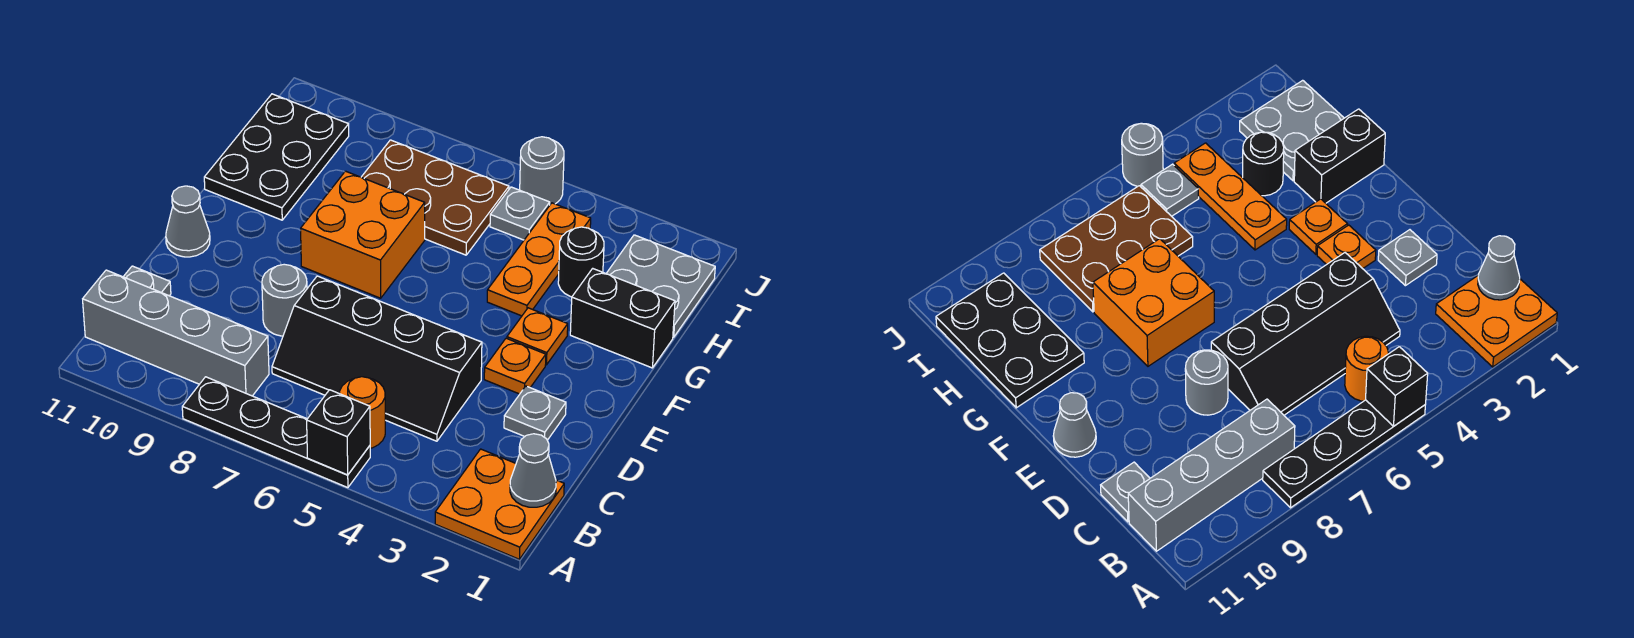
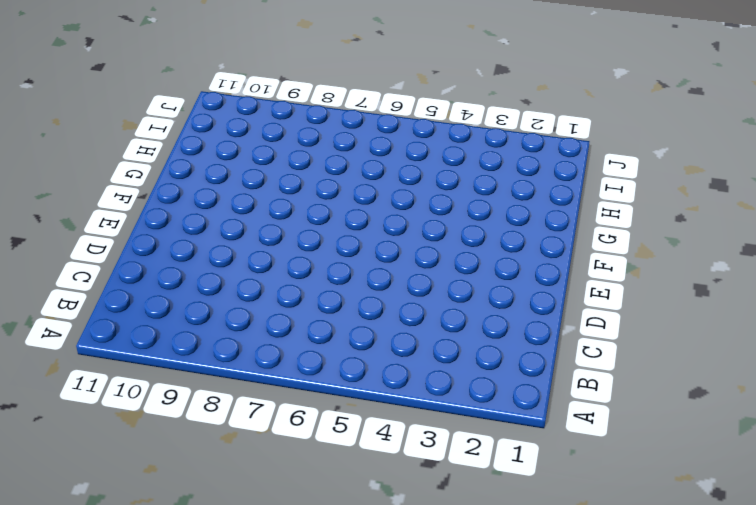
none -> orange 2x2 plate [435,449,564,559]
none -> black 1x4 plate [182,377,370,488]
none -> orange 1x1 round brick [340,377,385,448]

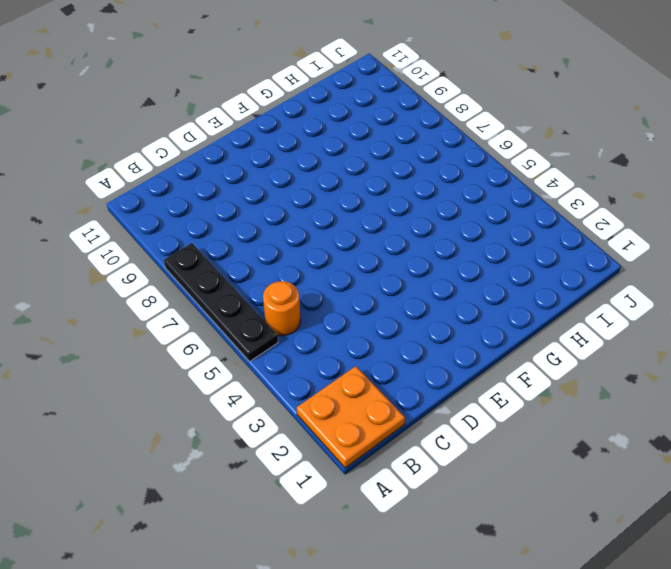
none -> grey 1x4 brick [83,270,269,396]
none -> black 2x4 slope [272,276,482,441]
none -> grey 1x1 plate [123,266,171,296]

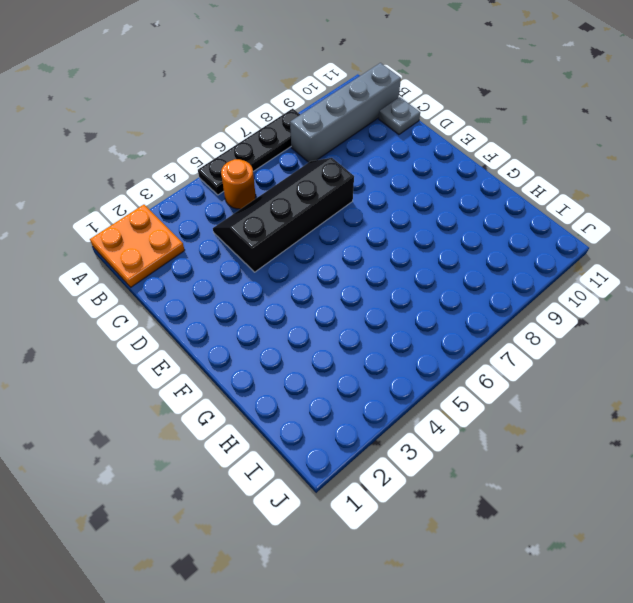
none -> grey 1x1 plate [504,386,566,440]
none -> grey 1x1 round brick [262,264,307,336]
none -> orange 1x1 plate [484,338,546,394]

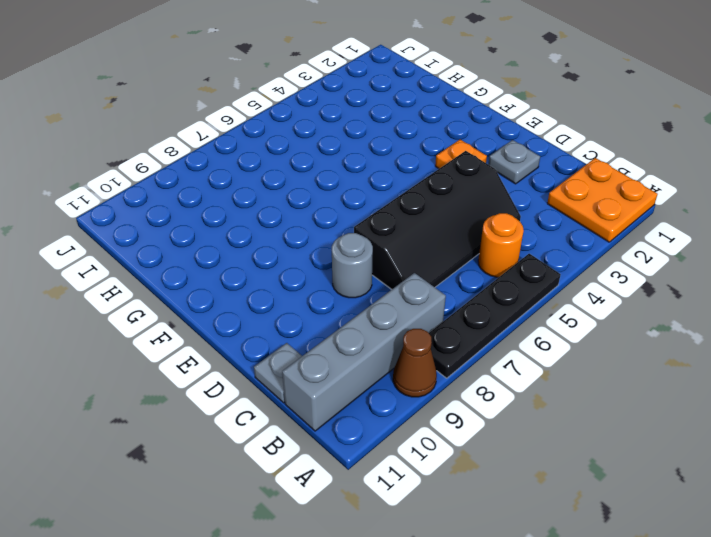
brown 1x1 cone [393,329,437,397] -> none
none -> grey 1x1 cone [166,186,210,257]
none -> orange 1x1 plate [507,308,568,365]
none -> orange 2x2 brick [301,171,425,298]

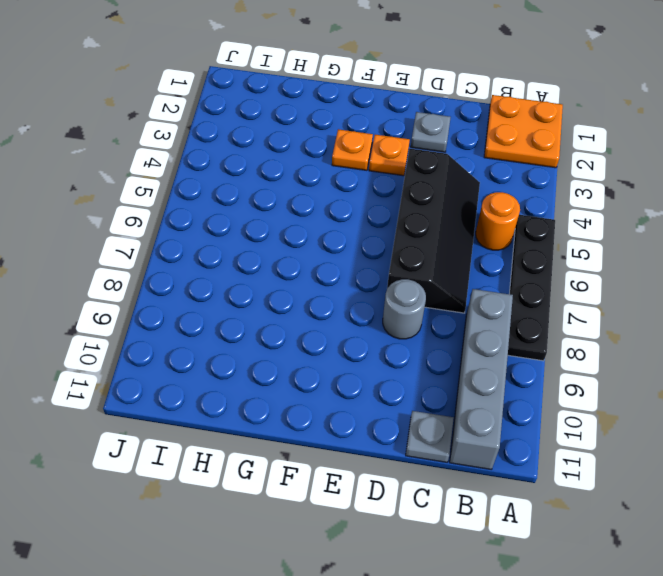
none -> grey 1x1 cone [166,186,210,257]
none -> orange 2x2 brick [301,171,425,298]
none -> black 1x2 brick [570,268,675,368]

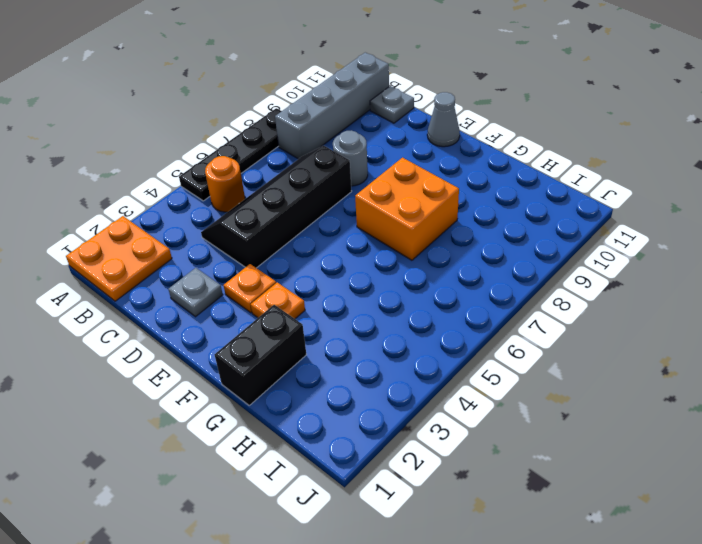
none -> orange 1x3 plate [487,203,591,316]
none -> black 2x3 plate [204,94,349,220]
none -> grey 2x2 plate [606,235,715,337]

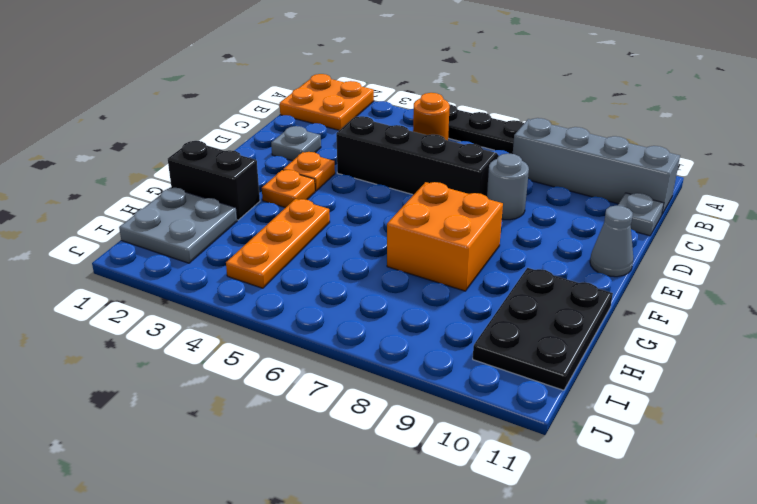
none -> black 1x1 round brick [558,227,604,297]
none -> brown 2x3 plate [362,140,509,255]
none -> grey 1x1 plate [490,187,550,240]

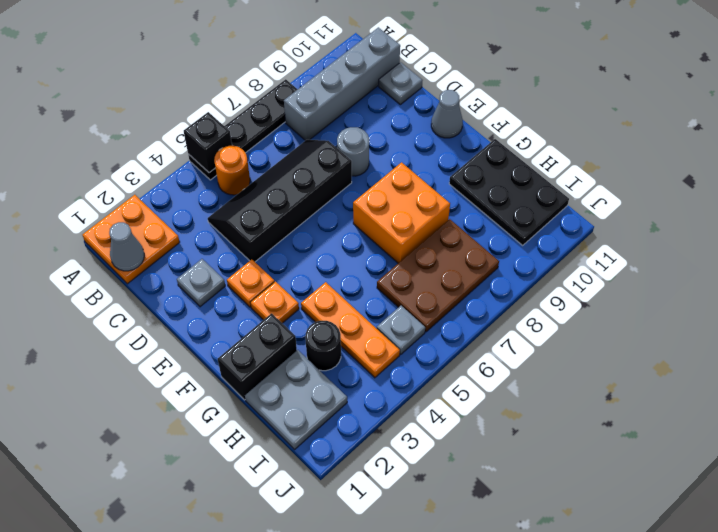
none -> grey 1x1 round brick [520,137,564,204]

